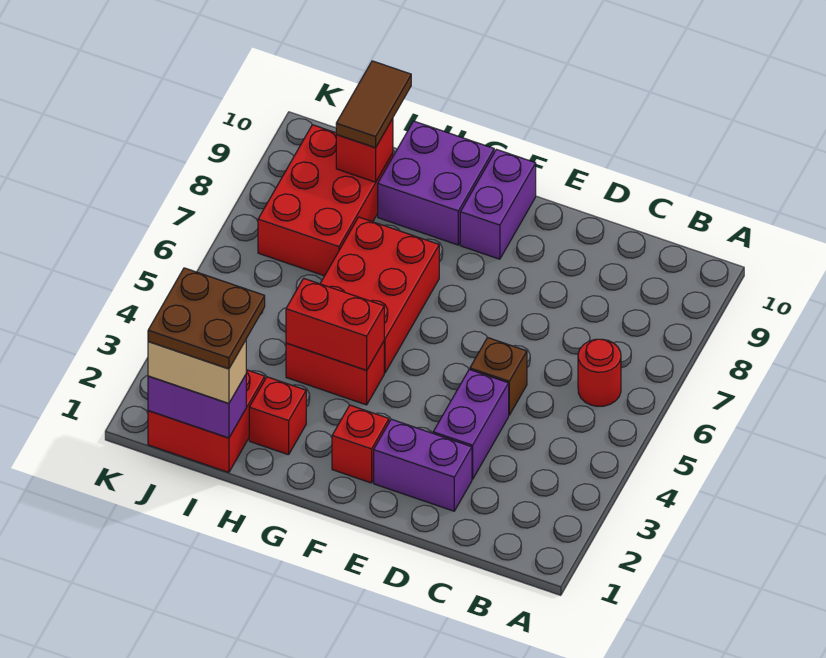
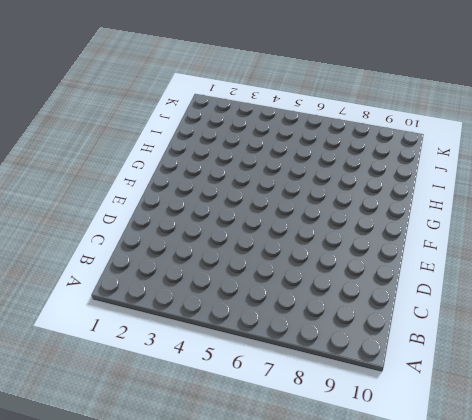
none -> red 1x1 round brick [578,339,621,406]
none -> purple 1x2 brick [374,419,472,511]
none -> purple 1x2 brick [433,370,509,479]

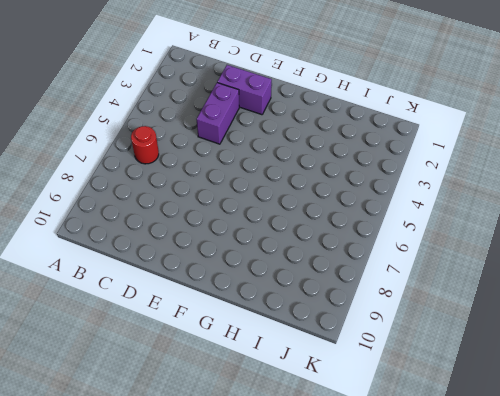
none -> brown 1x1 brick [470,338,527,415]
none -> red 1x1 brick [332,405,389,483]
none -> purple 1x2 brick [460,149,536,259]

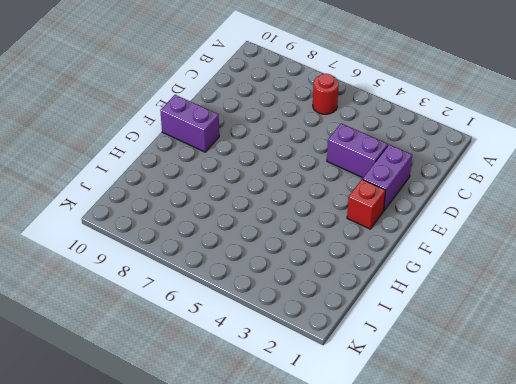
none -> brown 1x1 brick [470,338,527,415]
none -> red 1x2 brick [286,342,384,405]
none -> red 2x3 brick [320,217,439,373]

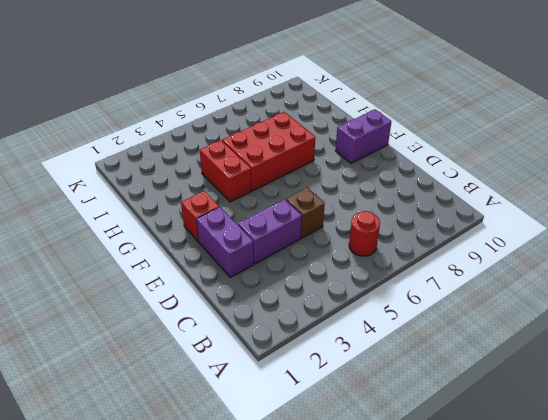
none -> purple 2x2 brick [378,121,494,245]
none -> red 1x1 brick [249,377,306,455]
none -> red 2x2 brick [148,370,265,472]

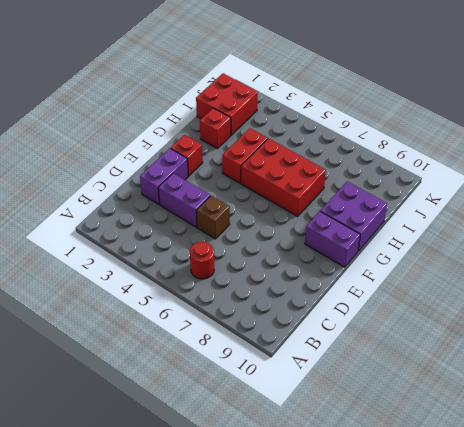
none -> red 2x3 brick [258,125,393,276]
none -> red 1x2 brick [286,278,384,370]
none -> purple 1x2 brick [148,375,246,438]

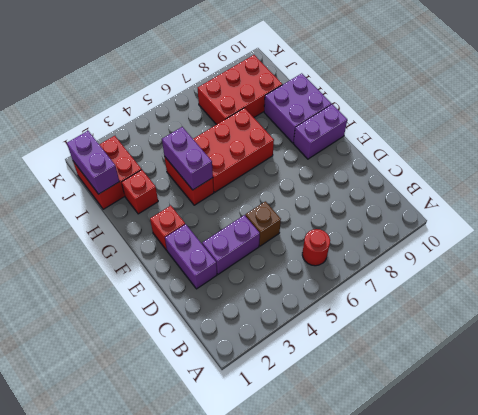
purple 1x2 brick [162,127,213,190] -> red 1x2 brick [286,278,384,370]
none -> red 1x1 brick [336,119,393,182]
none -> tan 1x2 brick [148,340,246,403]
none -> brown 1x2 tile [336,61,411,148]

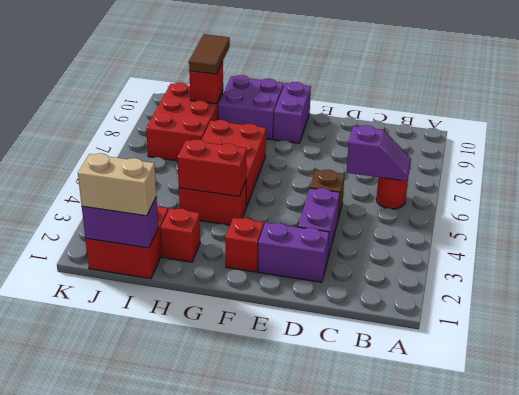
purple 1x2 slope [346,125,411,181] -> none
none -> brown 2x2 plate [148,268,265,369]

